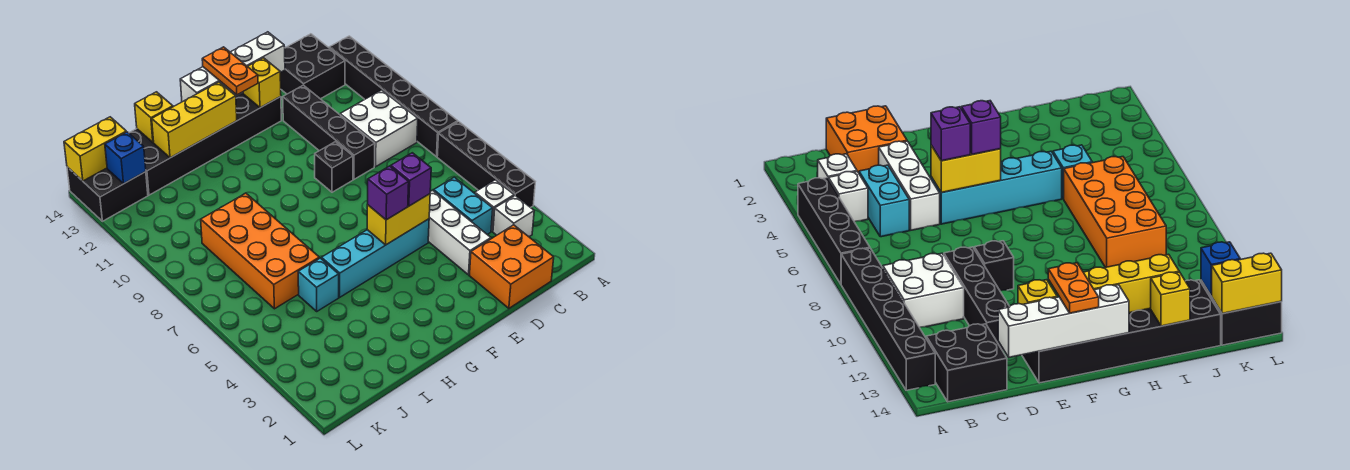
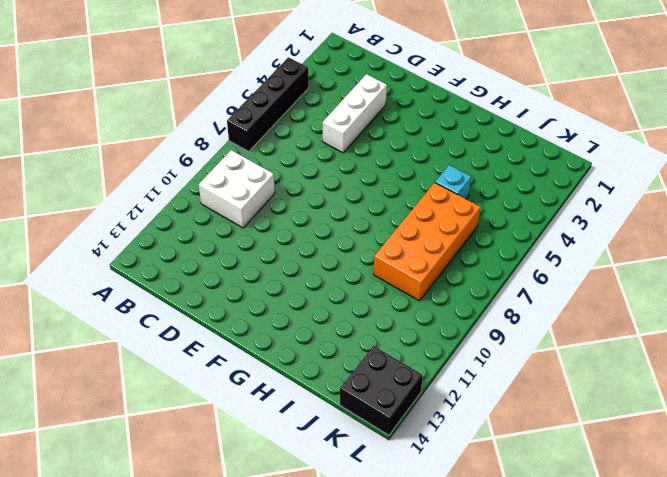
none -> black 1x6 brick [329,36,458,157]
none -> white 1x1 brick [493,196,534,237]
none -> white 1x1 brick [475,180,514,231]

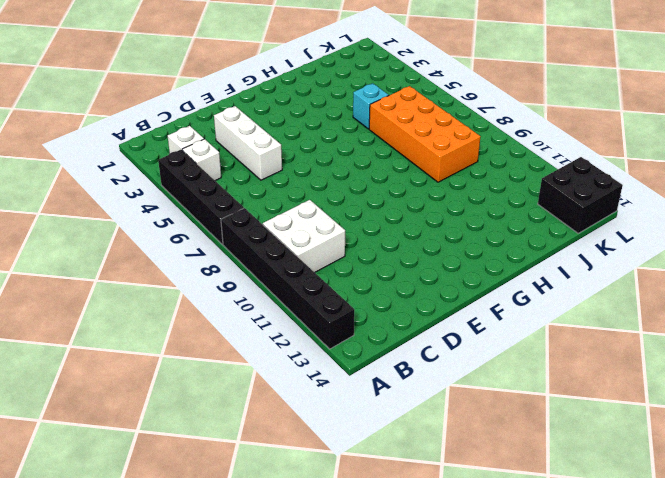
none -> black 2x2 brick [280,34,345,99]
none -> orange 2x2 brick [470,225,554,308]
none -> cyan 1x2 brick [434,177,493,235]

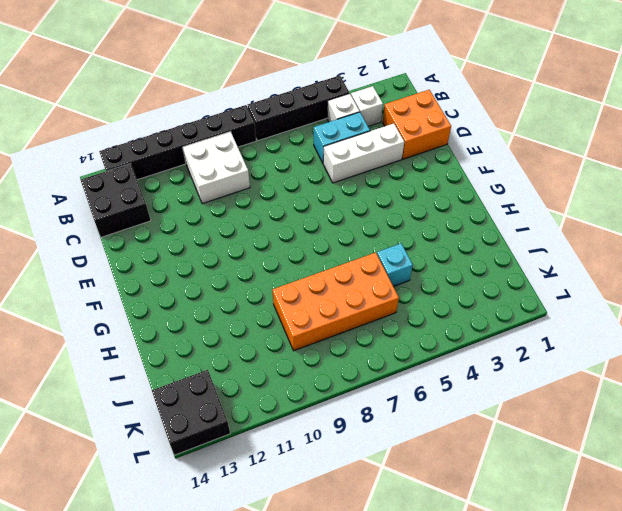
none -> black 1x4 brick [283,85,375,179]
none -> cyan 1x4 brick [321,219,429,297]
none -> black 1x1 brick [315,142,353,192]

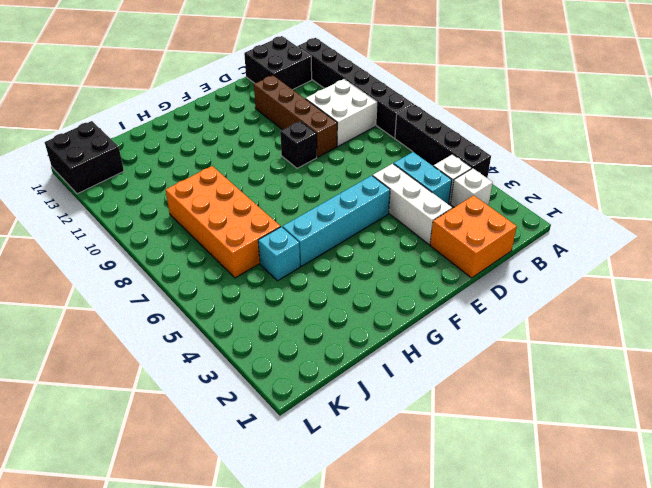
brown 1x4 brick [254,75,337,157] -> black 1x4 brick [283,85,375,179]
none -> black 2x6 brick [129,93,281,195]
none -> white 1x4 brick [180,32,285,102]
none -> yellow 1x2 brick [367,194,430,245]

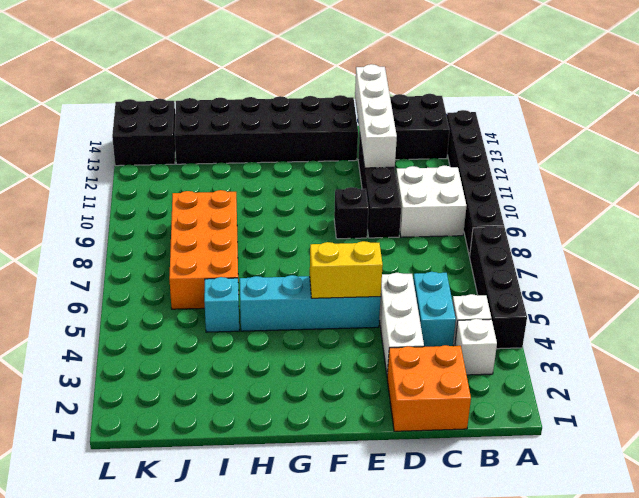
white 1x4 brick [355,64,397,168] -> white 1x4 brick turned to [180,32,285,102]
none -> yellow 1x1 brick [243,58,281,108]
none -> yellow 1x3 brick [152,82,237,158]
none -> yellow 1x1 brick [135,92,173,142]

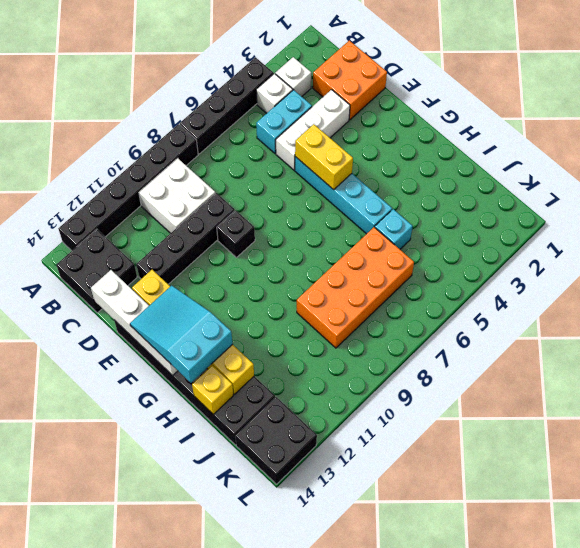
cyan 2x3 slope [130,286,232,383] -> orange 1x2 plate [202,47,258,95]
none -> blue 1x1 brick [105,132,146,183]
none -> yellow 1x2 brick [64,117,126,181]
none -> purple 1x1 brick [391,153,431,206]

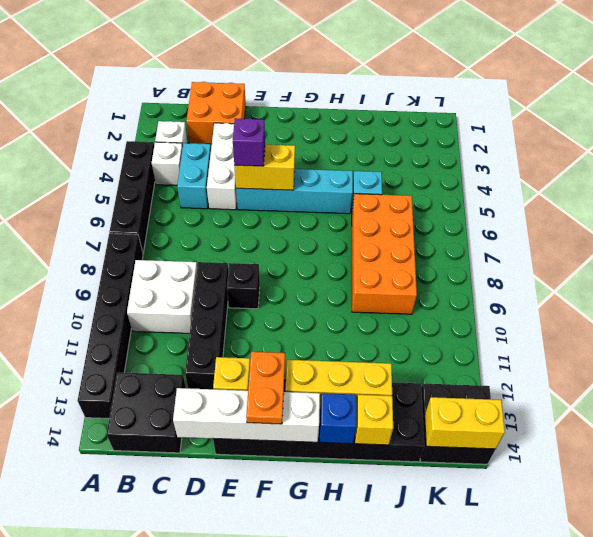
blue 1x1 brick [319,393,356,444] -> blue 1x1 brick moved to [105,132,146,183]
none -> purple 1x1 brick [368,166,409,220]

